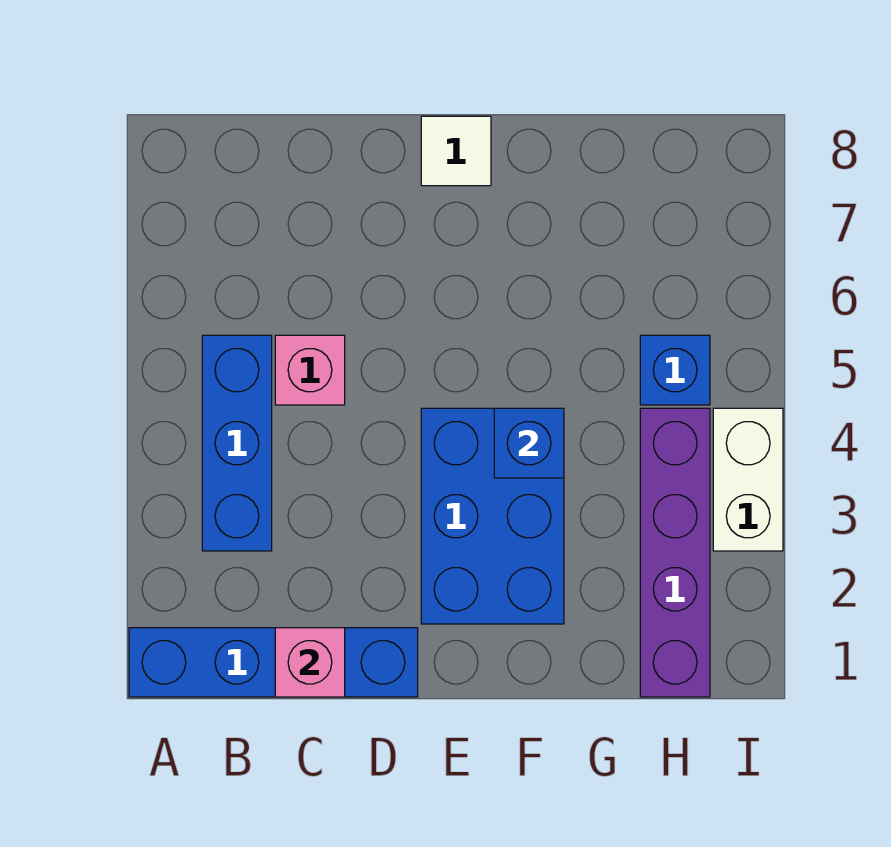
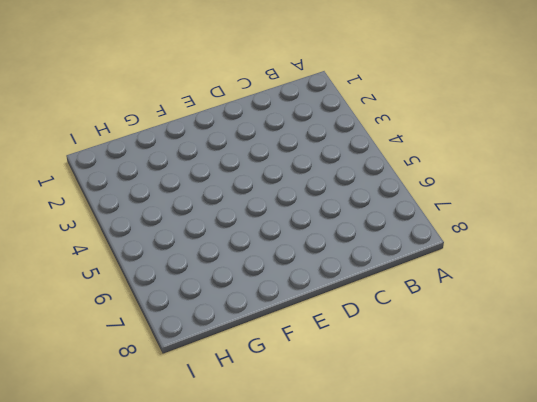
none -> blue 1x4 brick [129,628,418,697]
none -> blue 1x3 brick [202,335,272,551]

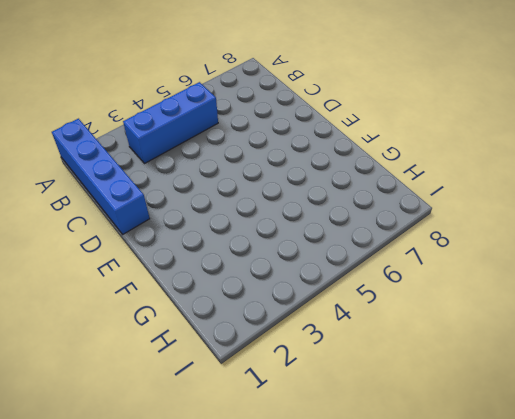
none -> pink 1x1 brick [275,335,345,405]
none -> blue 2x3 brick [421,408,564,624]

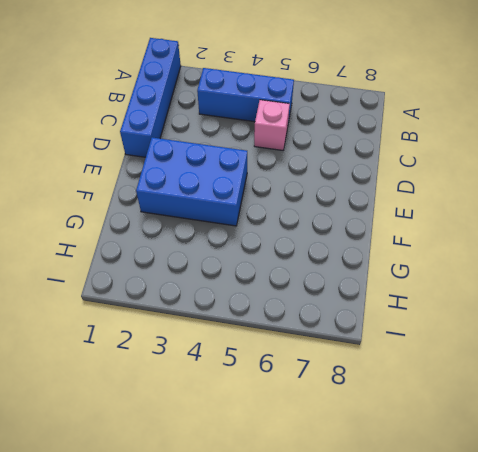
none -> white 1x1 tile [421,116,491,186]
none -> purple 1x4 brick [640,408,710,697]

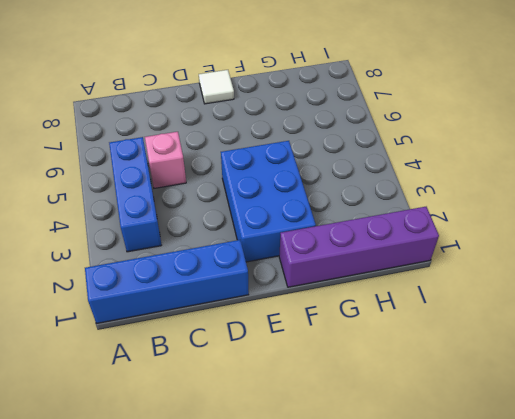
purple 1x4 brick [279,207,439,287] -> purple 1x4 brick turned to [640,408,710,697]
none -> blue 1x1 brick [640,335,710,405]
none -> white 1x2 brick [713,408,783,551]

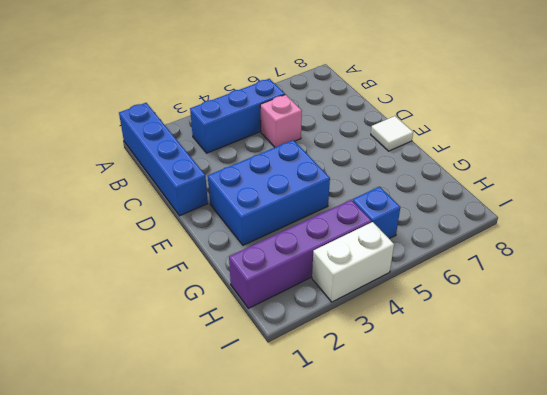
none -> pink 1x1 brick [275,628,345,697]
none -> blue 1x1 brick [494,408,564,478]

